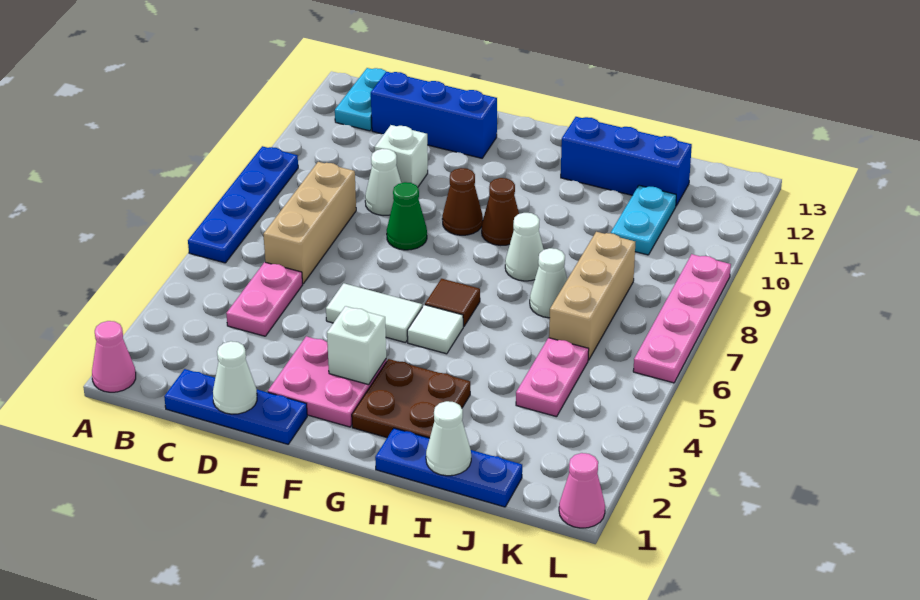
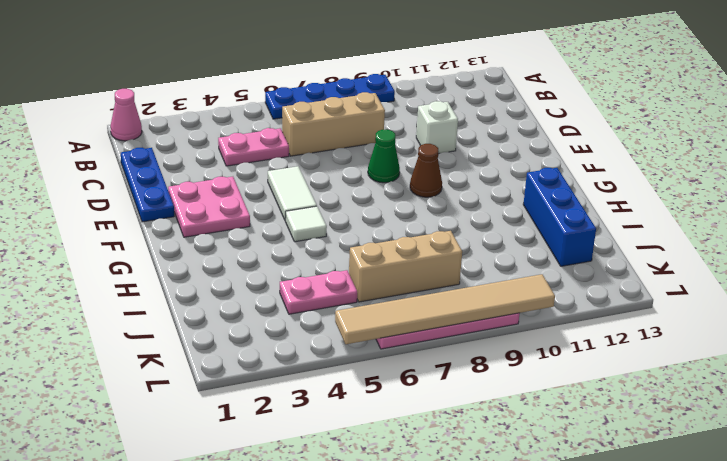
tan 1x6 tile [335,274,555,344] -> none
none -> cyan 1x2 plate [335,68,386,131]
none -> blue 1x3 brick [371,72,497,158]
none -> white 1x1 cone [365,149,401,216]

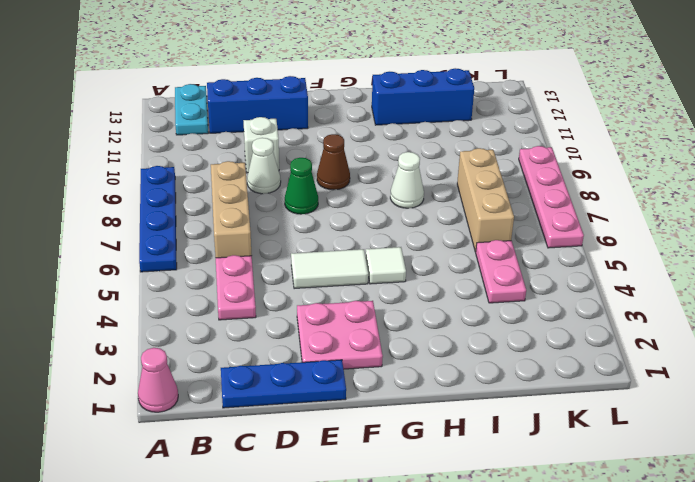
none -> brown 2x2 plate [352,359,470,438]
none -> brown 1x1 tile [425,279,480,327]
none -> brown 1x1 cone [482,178,519,245]

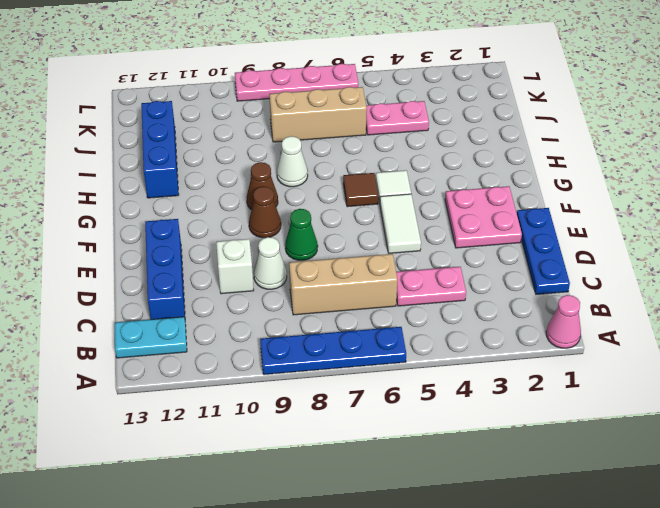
none -> brown 2x2 plate [352,359,470,438]
none -> blue 1x3 plate [375,428,522,507]
none -> white 1x1 cone [530,248,567,318]

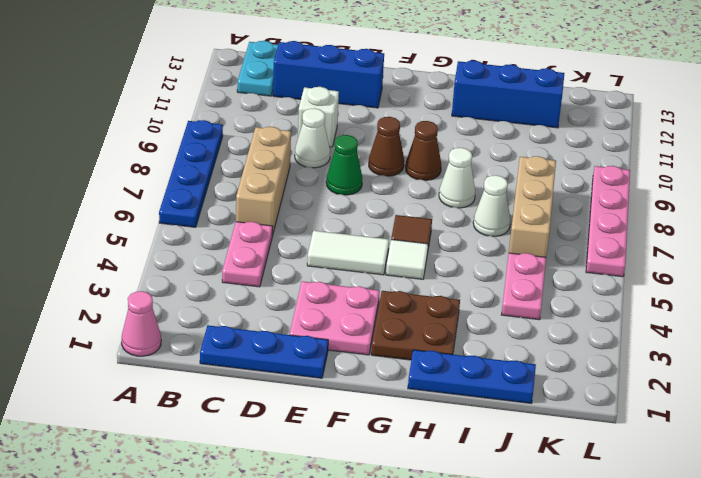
none -> cyan 1x2 plate [611,185,676,255]
none -> pink 1x1 cone [559,453,605,528]
none -> white 1x1 cone [213,341,257,414]

